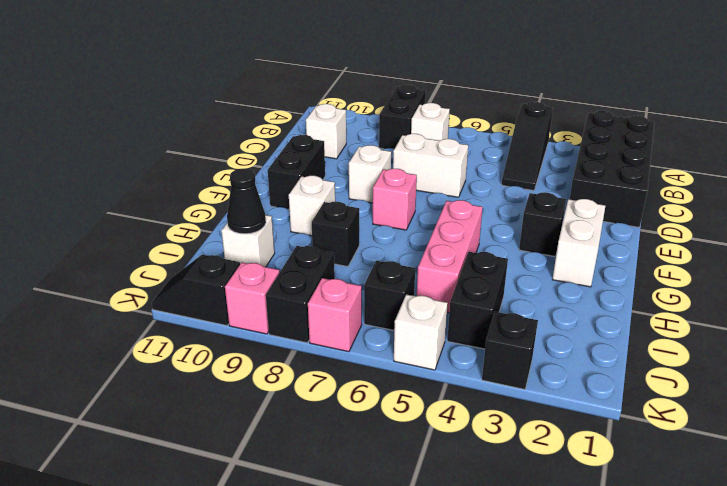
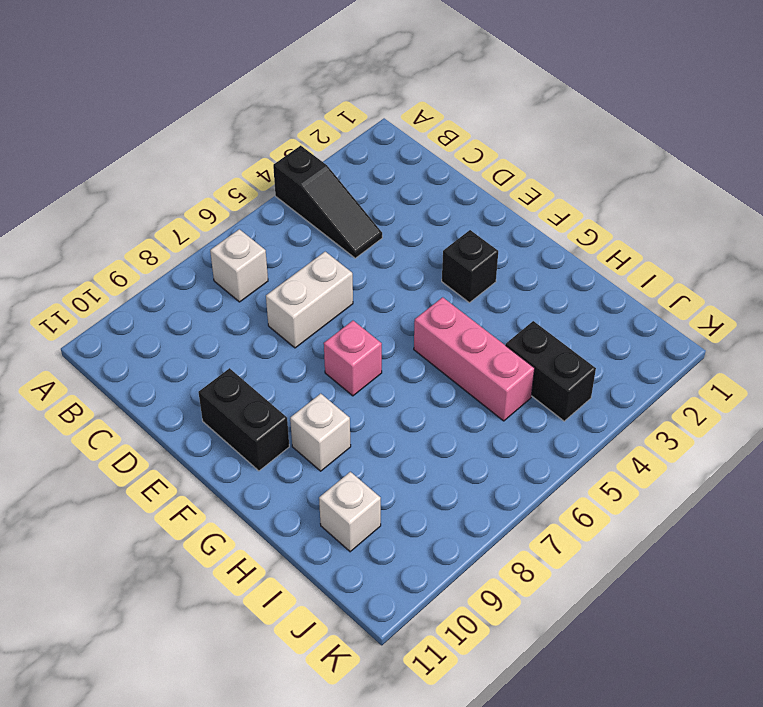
none -> black 2x4 brick [570,111,655,227]
none -> black 1x2 brick [379,85,426,149]
none -> white 1x1 brick [306,104,346,159]

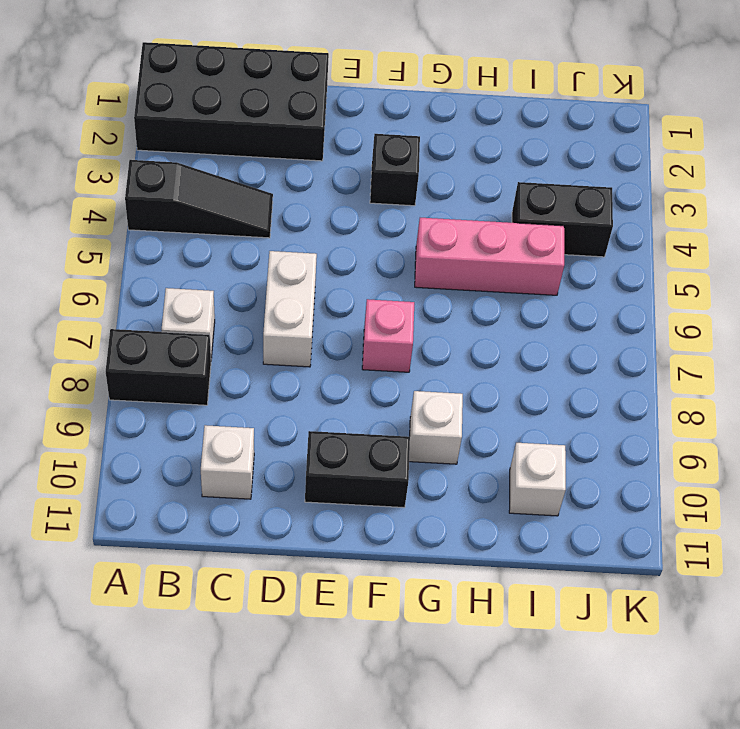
none -> white 1x1 brick [349,145,391,203]
none -> white 1x2 brick [552,199,605,287]
none -> black 1x1 brick [312,201,359,267]

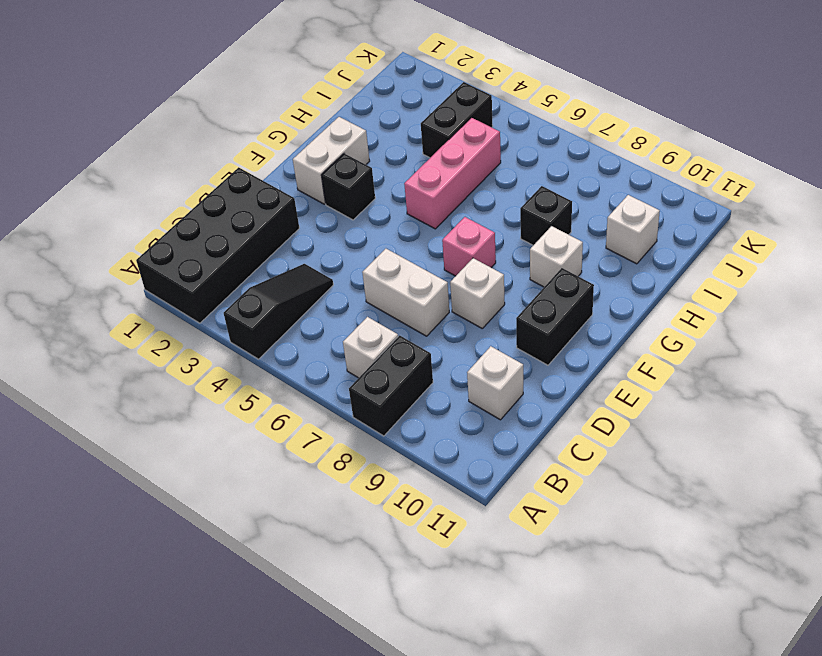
none -> black 1x1 brick [364,261,415,330]
none -> black 1x2 brick [266,246,335,343]
none -> black 1x1 brick [482,312,538,389]

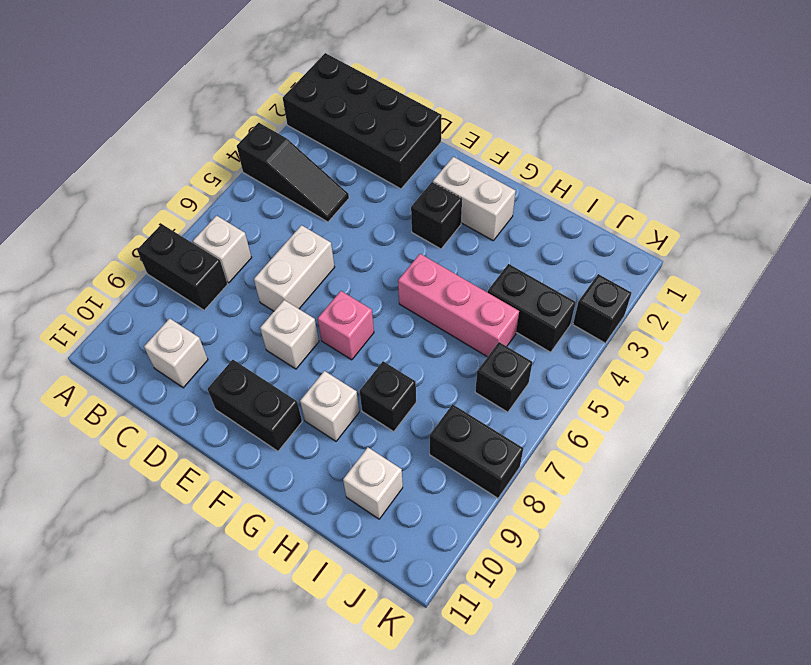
none -> white 1x1 brick [394,294,448,370]
none -> pink 1x1 brick [308,278,362,352]
none -> pink 1x1 brick [225,262,280,334]

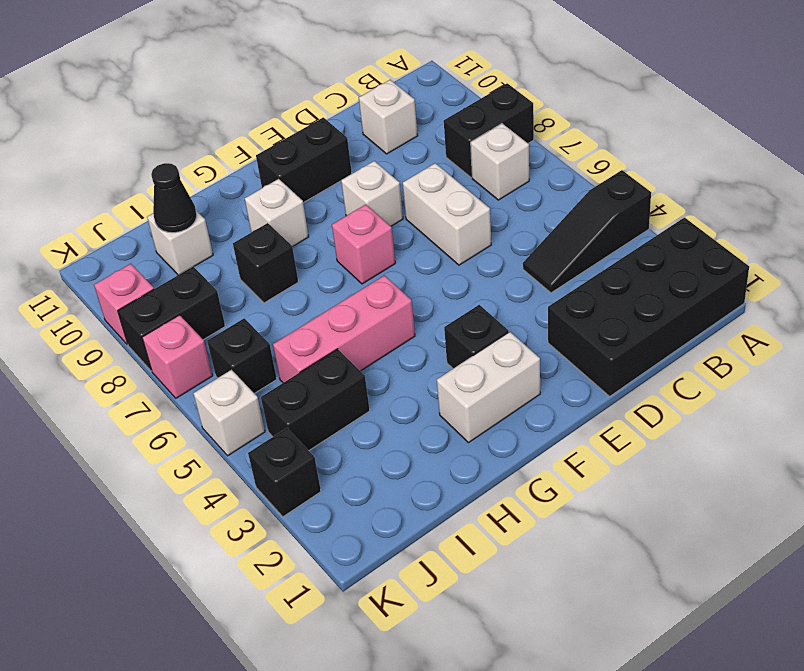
none -> black 1x2 slope [152,255,240,325]

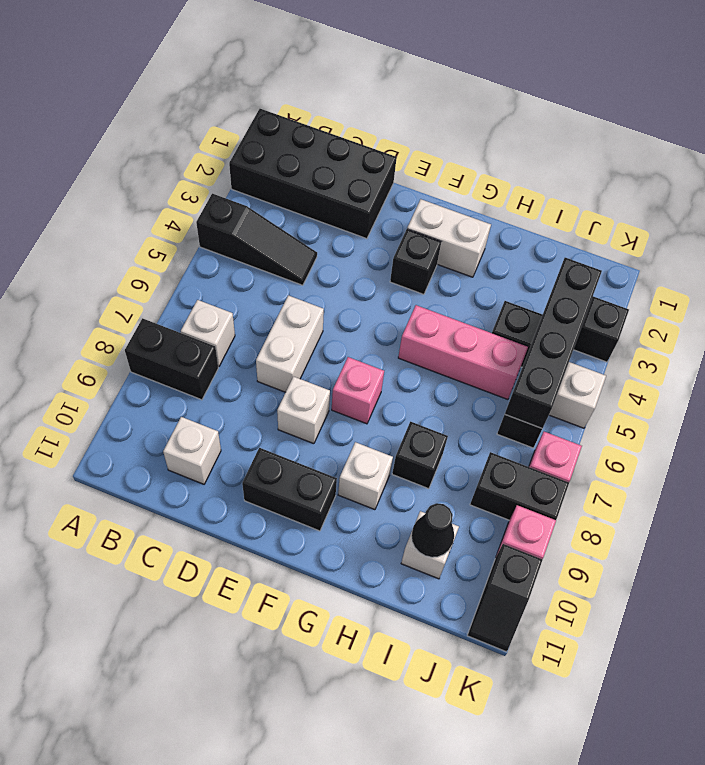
black 1x4 brick [505,258,602,429] -> none

